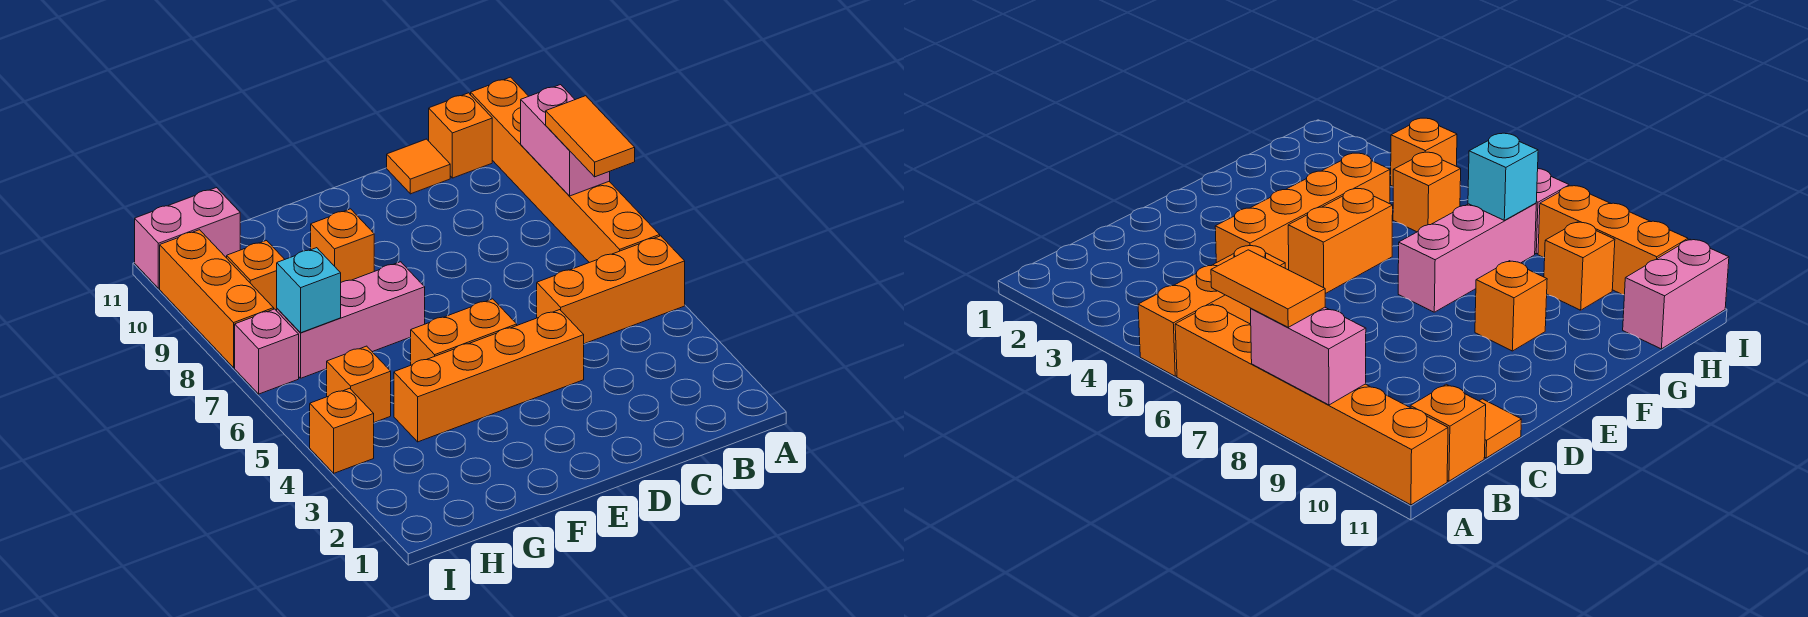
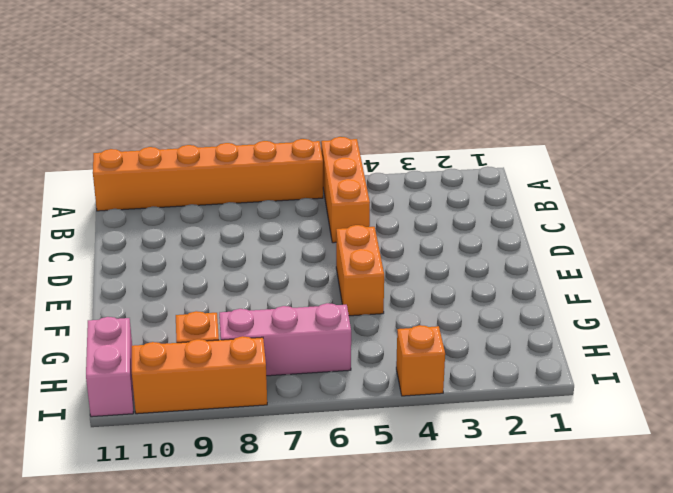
pink 1x3 brick [219,303,351,376] -> pink 1x3 brick turned to [277,262,425,378]
none -> orange 1x1 brick [429,93,492,178]
none -> orange 1x1 tile [387,139,450,194]
none -> orange 1x4 brick [394,310,584,442]

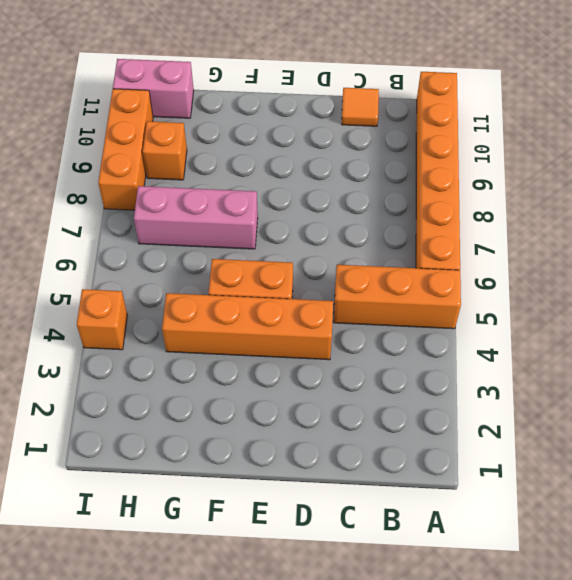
none -> orange 1x1 brick [429,93,492,178]
none -> orange 1x1 brick [311,209,374,282]
none -> orange 1x1 brick [327,346,391,422]

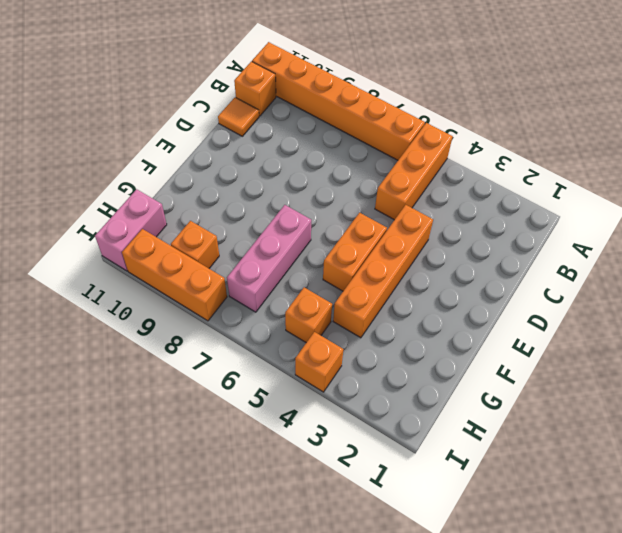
none -> orange 1x1 brick [311,209,374,282]
none -> pink 1x1 brick [235,309,299,394]
none -> pink 1x2 brick [521,85,610,196]

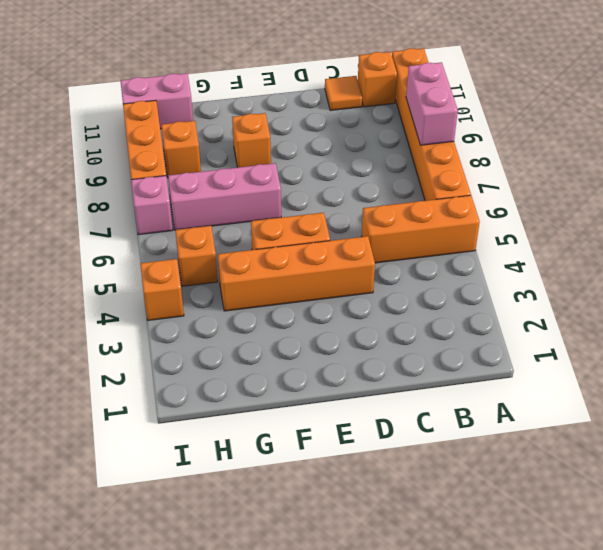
none -> cyan 1x1 brick [277,248,341,333]
none -> orange 1x2 tile [546,96,635,177]

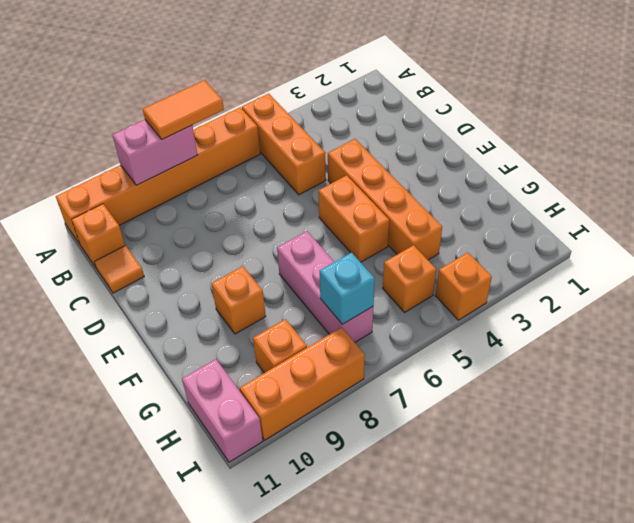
none -> pink 1x1 brick [235,309,299,394]

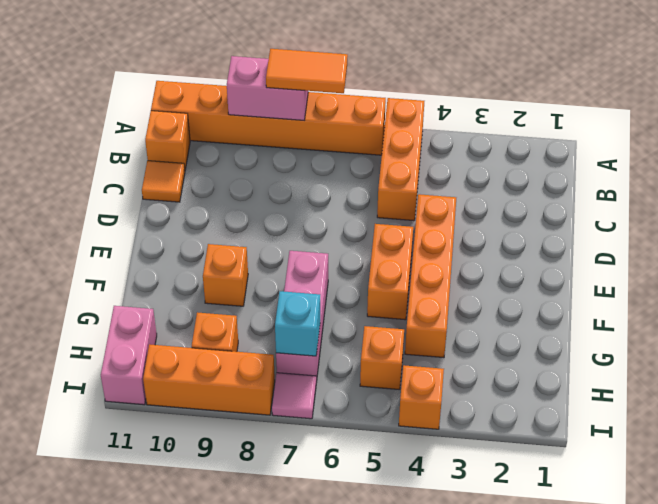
pink 1x1 tile [272,373,316,419] -> pink 1x1 brick [235,309,299,394]

